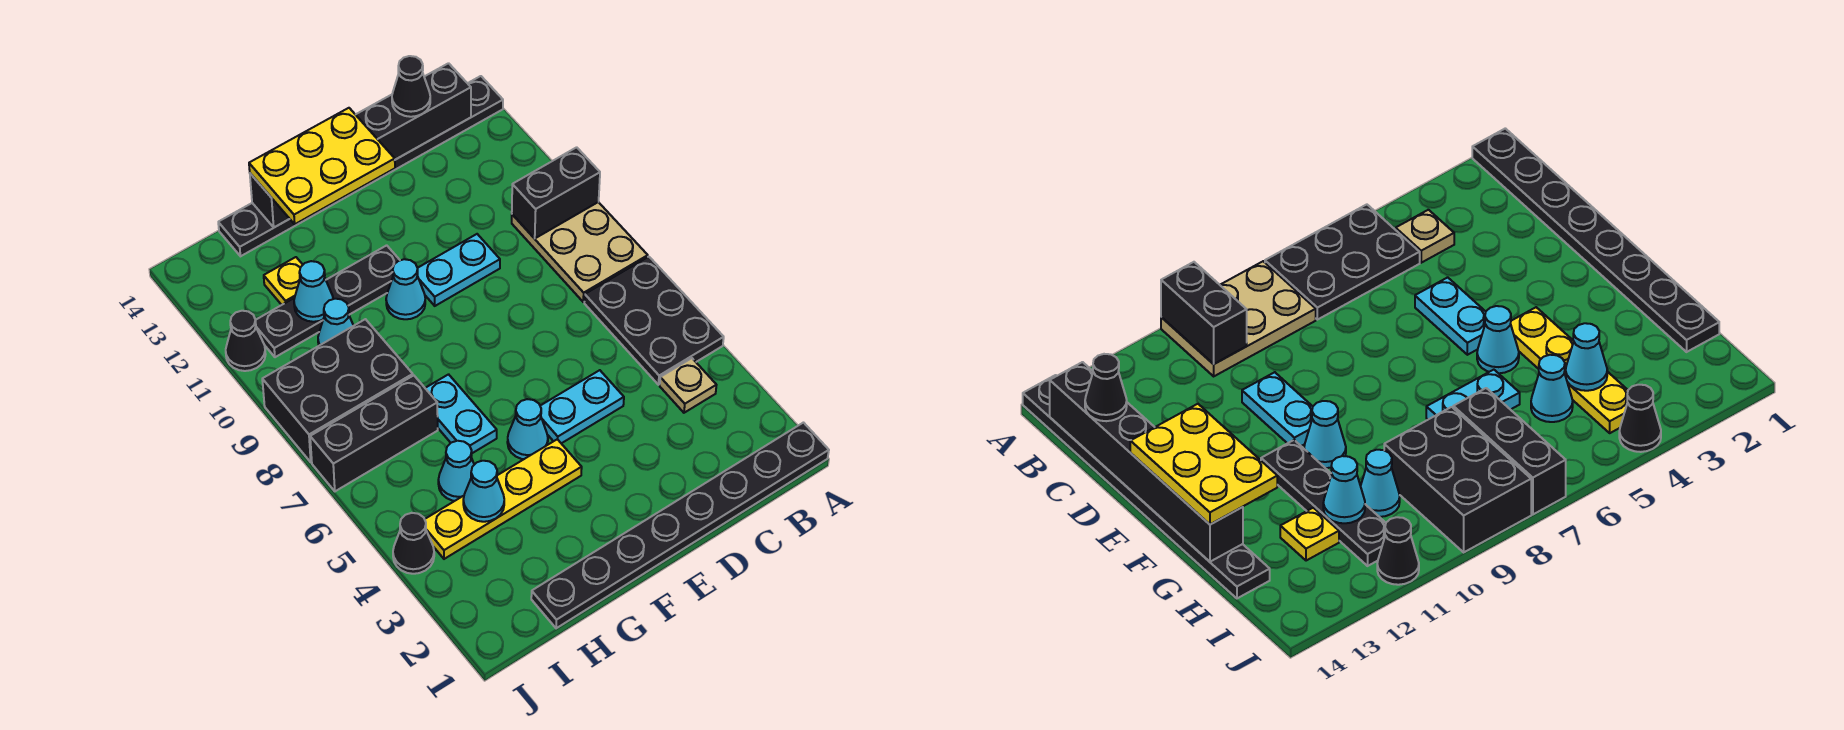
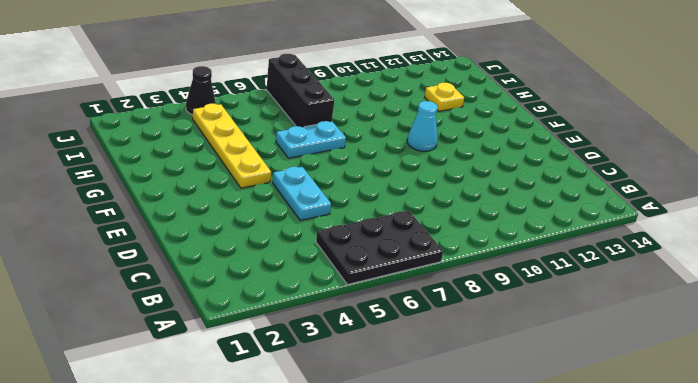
none -> black 1x8 plate [531,423,829,628]
none -> tan 2x3 plate [512,202,648,302]
none -> black 1x8 plate [218,76,503,256]

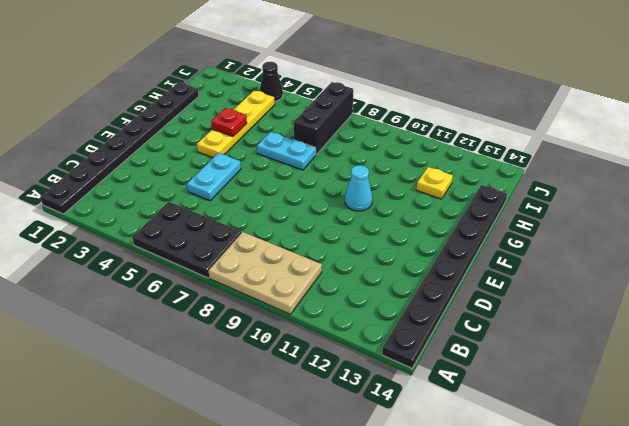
red 1x1 plate [211,108,247,136] -> none
none -> tan 1x1 plate [660,358,716,413]
none -> cyan 1x2 plate [417,234,500,306]
none -> cyan 1x1 cone [507,399,548,459]

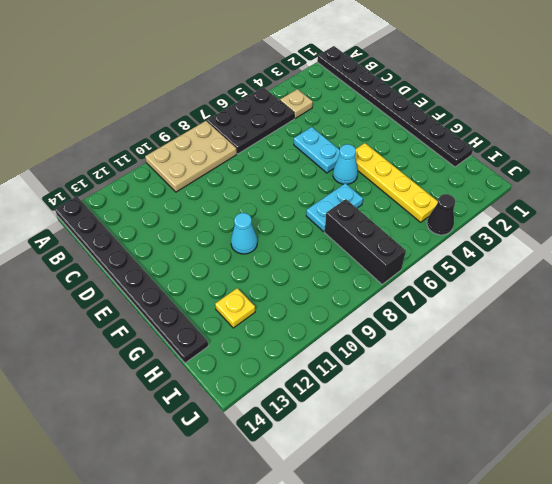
none -> cyan 1x2 plate [417,234,500,306]
none -> black 1x4 plate [255,245,400,357]
none -> cyan 1x1 cone [438,441,474,501]

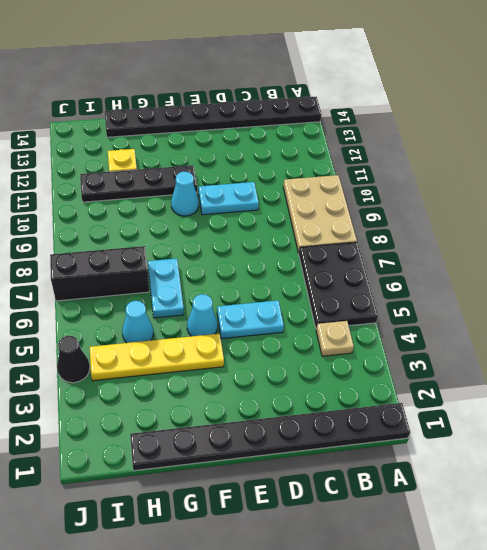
none -> black 2x3 brick [262,319,413,462]
none -> cyan 1x1 cone [318,299,353,346]
none -> black 1x1 cone [226,311,266,371]

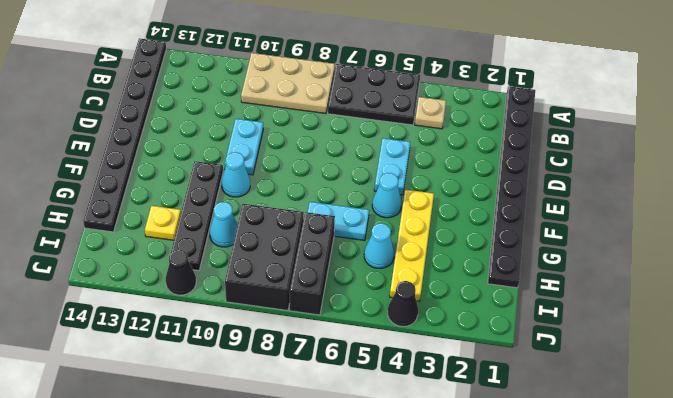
none -> black 1x2 brick [512,147,600,238]
none -> black 1x6 brick [250,63,471,227]
none -> cyan 1x1 cone [463,461,504,522]

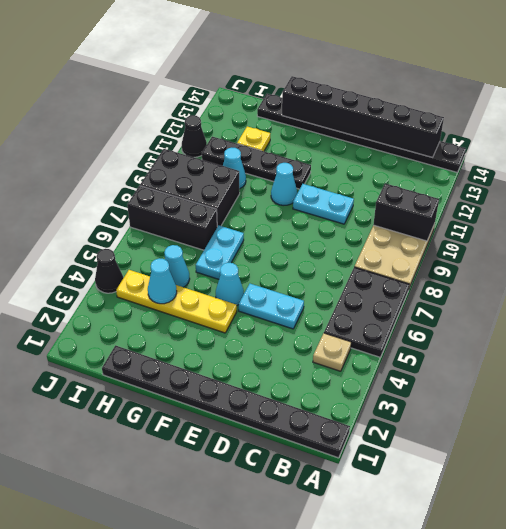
none -> cyan 1x1 cone [294,261,333,322]
none -> black 1x1 cone [392,56,430,117]
none -> yellow 2x3 plate [249,108,395,224]

